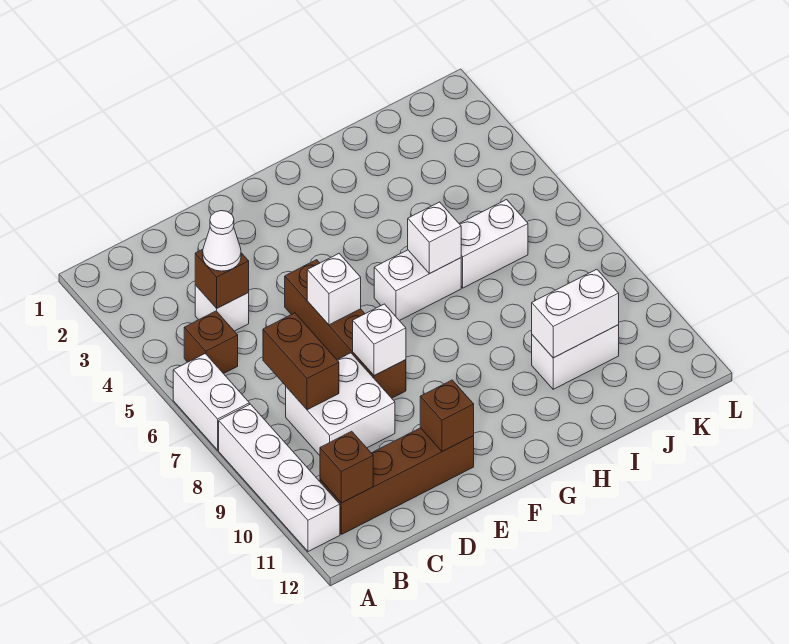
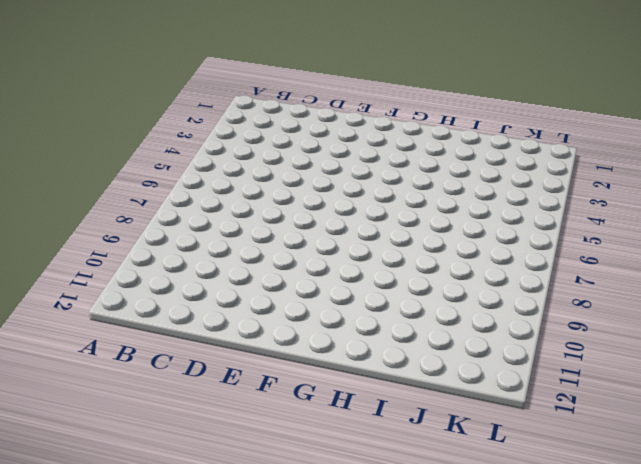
none -> white 1x2 brick [173,354,249,450]
none -> white 1x4 brick [219,404,340,552]
none -> brown 1x1 brick [184,311,238,374]

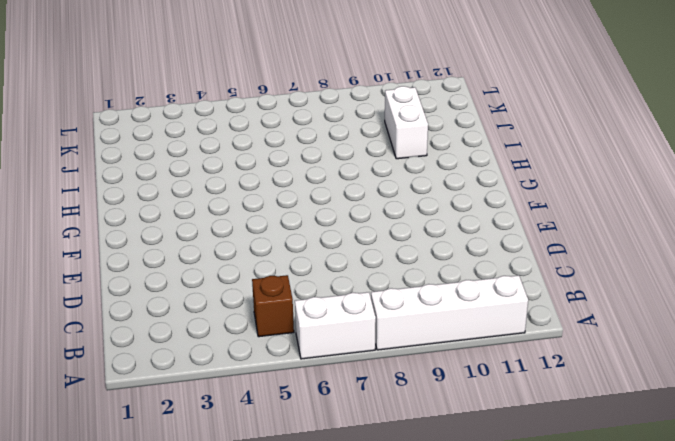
none -> brown 1x4 brick [320,428,474,534]
none -> white 1x1 brick [195,285,249,331]
none -> white 2x2 brick [286,353,395,455]

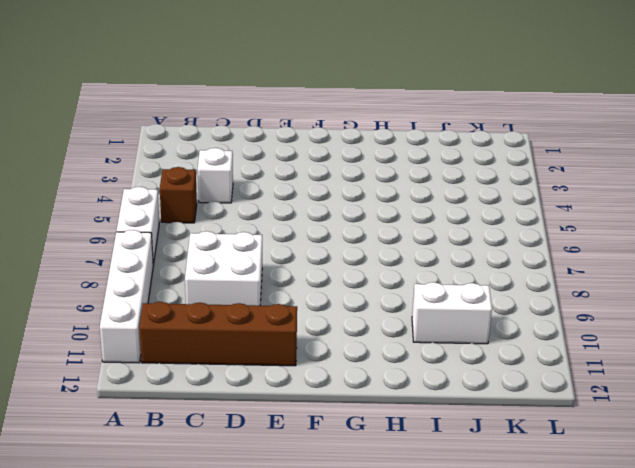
none -> brown 1x4 brick [285,260,406,398]
none -> white 1x2 brick [374,250,461,321]
none -> white 1x2 brick [459,200,528,288]

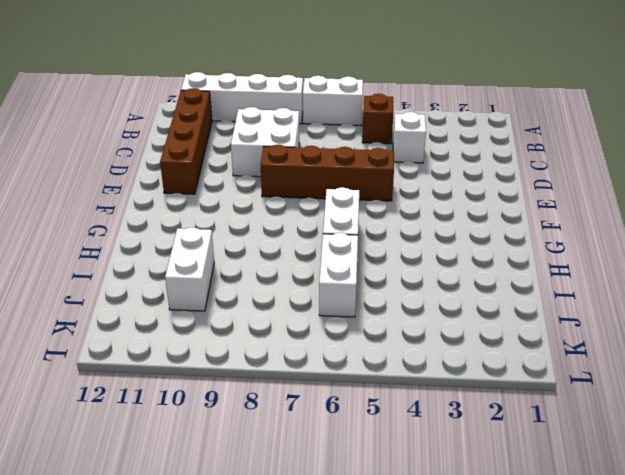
none -> brown 1x1 brick [320,431,373,503]
none -> brown 1x1 brick [195,249,249,308]
none -> brown 1x2 brick [263,313,339,410]

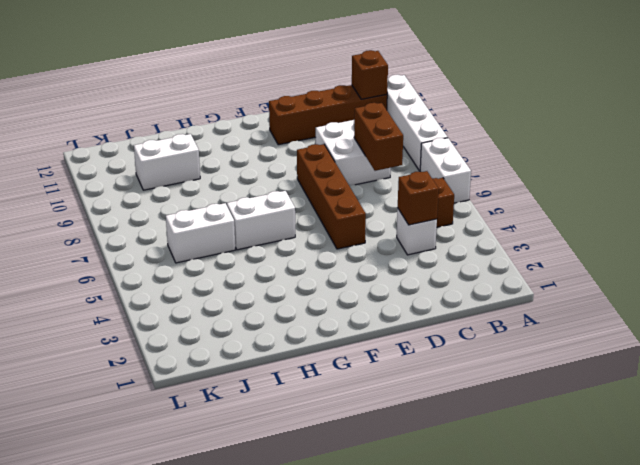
none -> white 1x1 brick [307,254,361,325]
none -> white 1x1 brick [353,304,406,376]
none -> brown 1x1 brick [420,380,474,452]

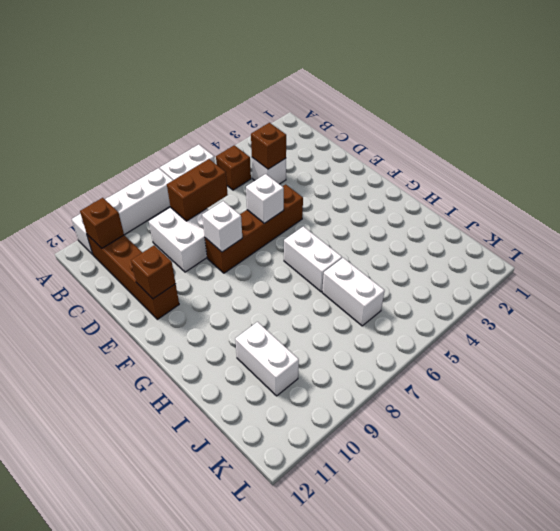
none -> white 1x1 brick [408,202,461,274]
none -> white 1x2 brick [532,269,619,358]
none -> white 1x1 cone [203,211,241,271]

